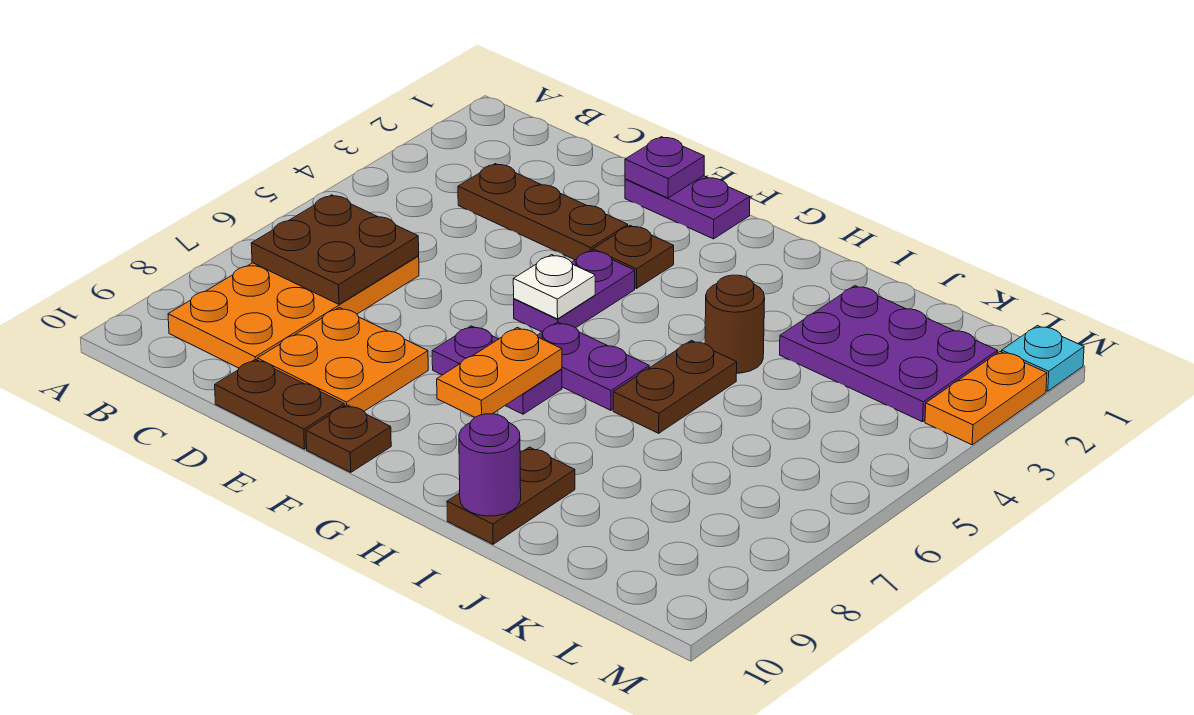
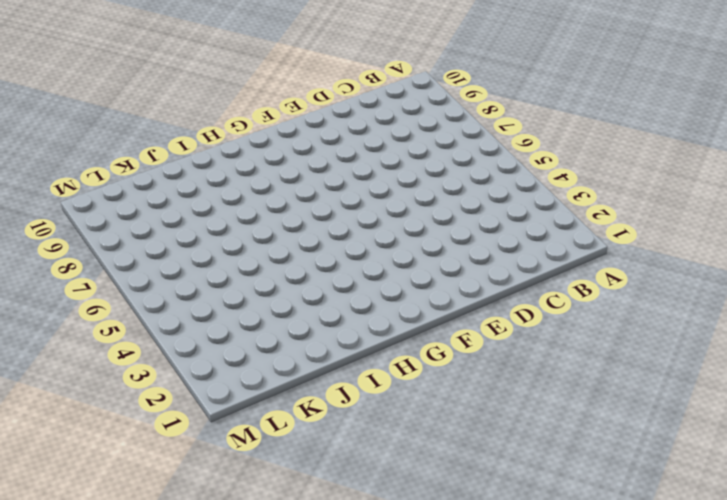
none -> orange 2x4 plate [168,256,419,368]
none -> brown 1x3 plate [458,164,628,260]
none -> orange 2x2 plate [257,308,428,411]

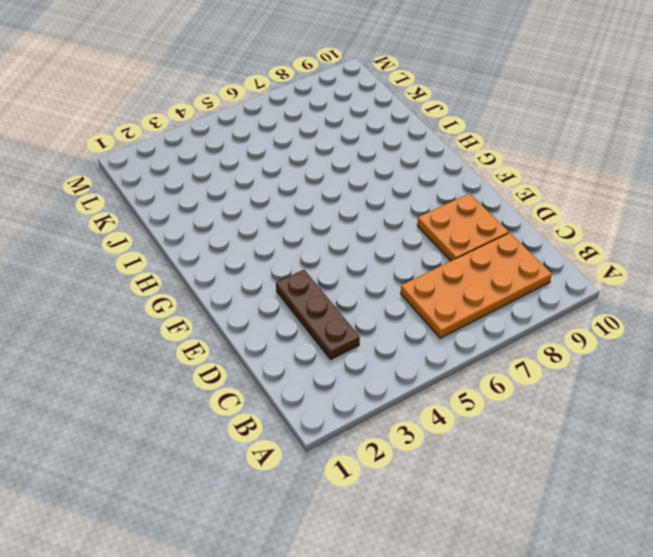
none -> brown 1x2 plate [215,359,344,449]
none -> purple 1x2 plate [625,176,750,239]
none -> brown 1x1 plate [593,226,674,288]

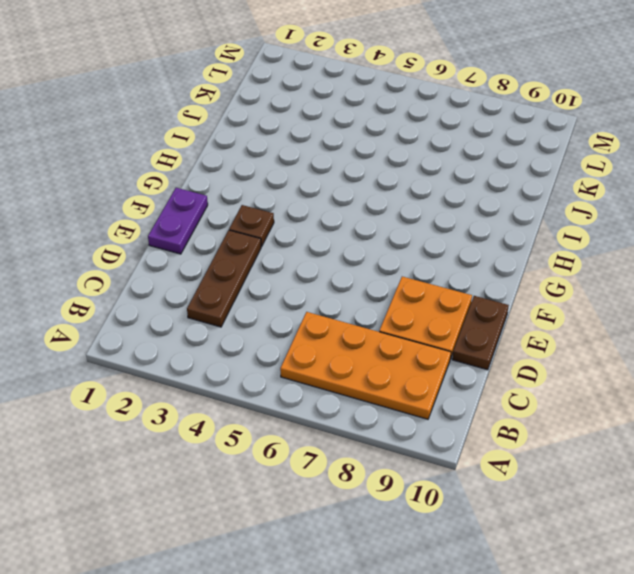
none -> purple 1x2 plate [514,250,635,332]
none -> purple 1x2 plate [432,326,562,414]
none -> brown 1x1 plate [306,405,391,472]

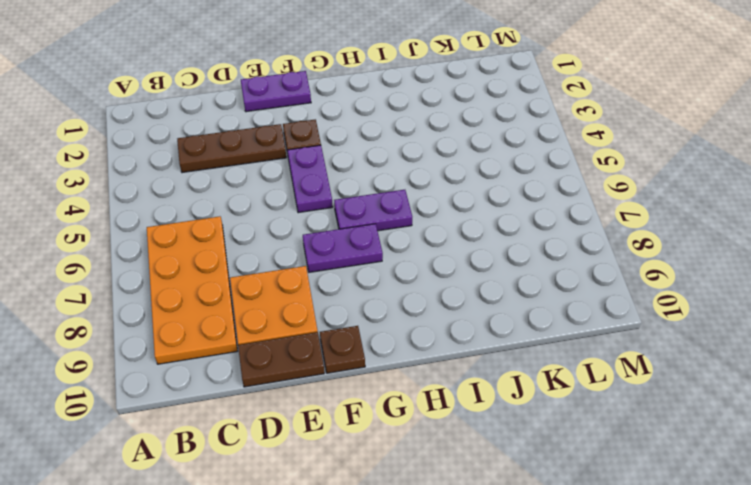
none -> brown 1x1 round brick [705,275,765,373]
none -> brown 1x2 plate [613,341,737,433]
none -> brown 1x2 plate [447,447,575,544]

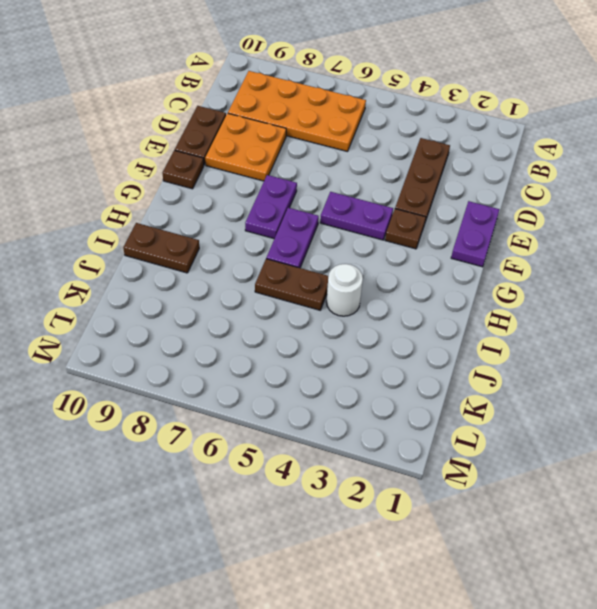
white 1x1 round brick [326,264,363,316] -> brown 1x1 round brick [705,275,765,373]
none -> purple 2x3 plate [780,286,997,422]
none -> cyan 1x1 plate [1002,326,1084,391]
none -> orange 1x2 plate [925,352,1047,445]

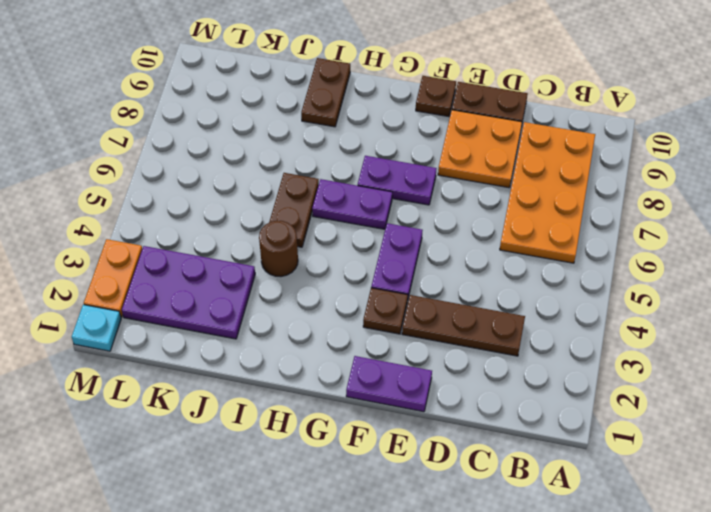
none -> brown 2x2 plate [251,195,419,304]
none -> purple 1x1 plate [625,137,704,198]
none -> white 1x1 plate [513,255,595,319]

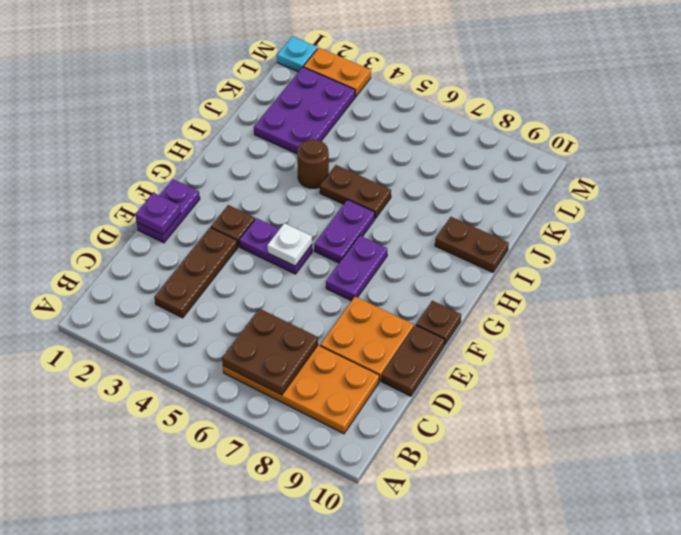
none -> orange 1x2 plate [437,327,562,417]
none -> purple 1x1 round brick [459,414,521,516]

